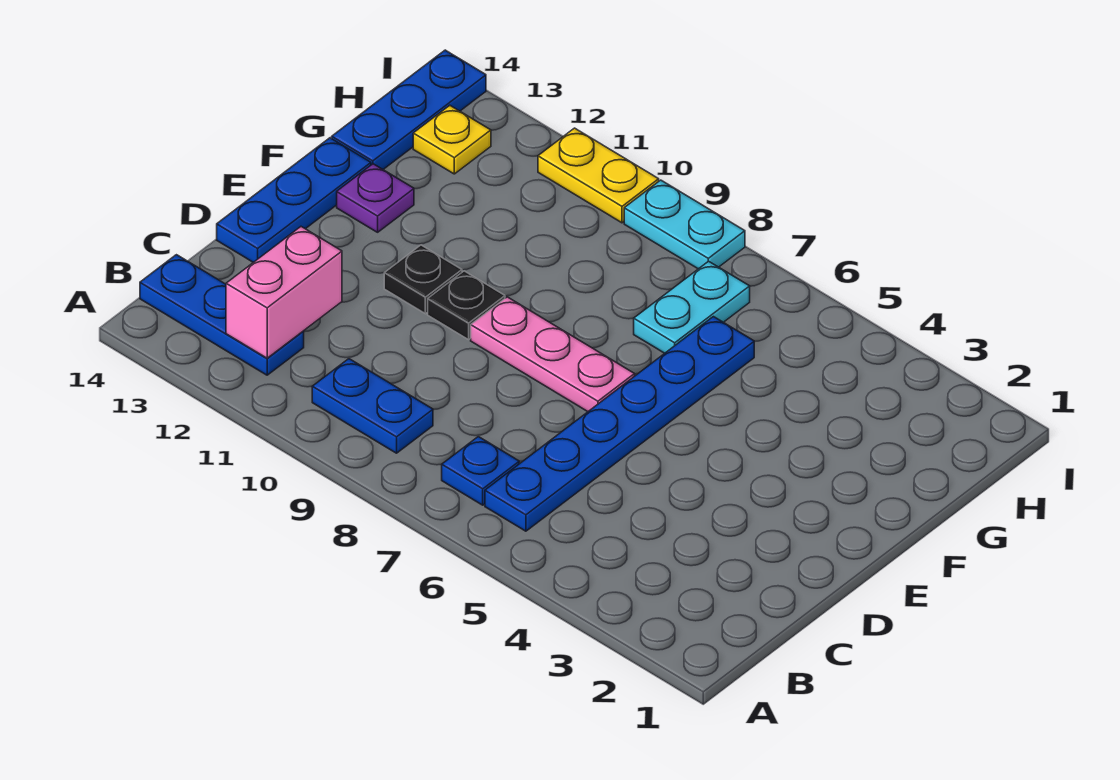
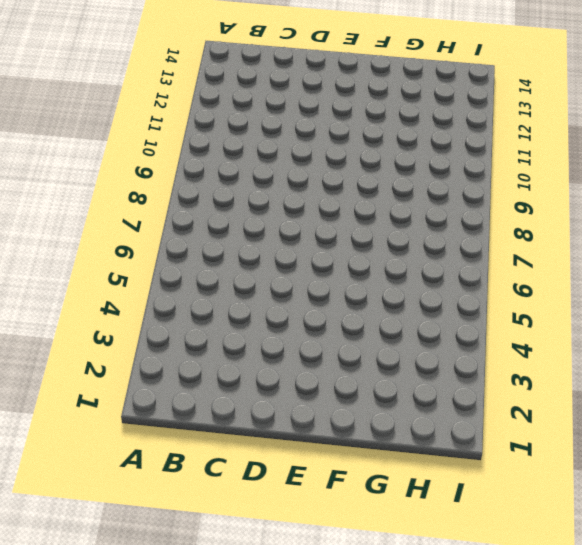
none -> blue 1x6 plate [485,317,754,531]
none -> blue 1x1 plate [442,437,519,505]
none -> blue 1x2 plate [312,359,433,453]

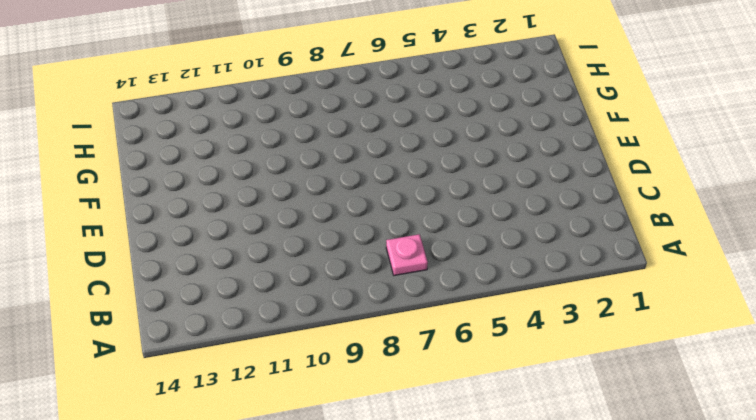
pink 1x1 plate [386,234,428,275] -> blue 1x1 plate [442,437,519,505]
none -> blue 1x6 plate [485,317,754,531]
none -> blue 1x2 plate [312,359,433,453]
none -> blue 1x3 plate [140,255,304,375]

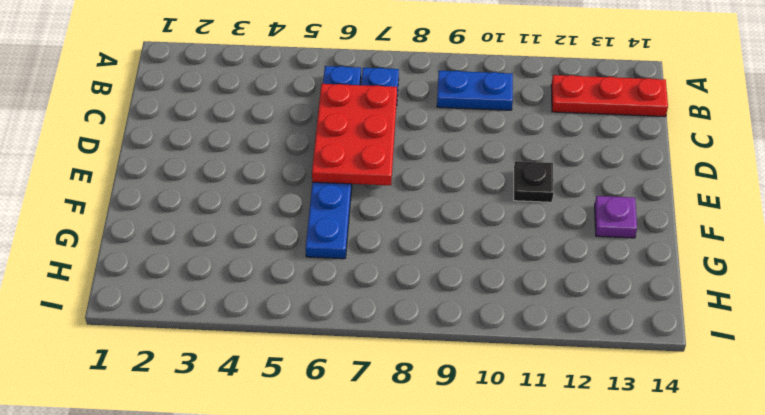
red 1x3 plate [551,75,668,117] -> blue 1x3 plate [140,255,304,375]
red 2x3 plate [312,84,397,185] -> none
none -> blue 1x3 plate [217,138,371,262]
none -> pink 1x3 plate [471,297,635,412]
none -> black 1x1 plate [428,271,505,340]

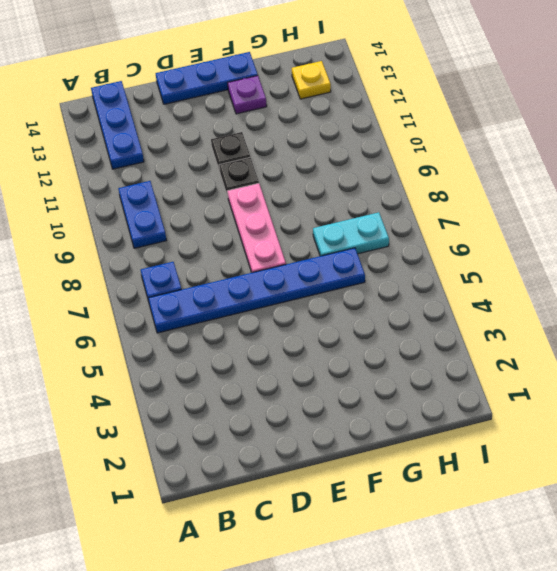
none -> blue 1x3 plate [332,50,486,169]
none -> cyan 1x2 plate [624,180,745,269]
none -> yellow 1x2 plate [538,128,659,223]

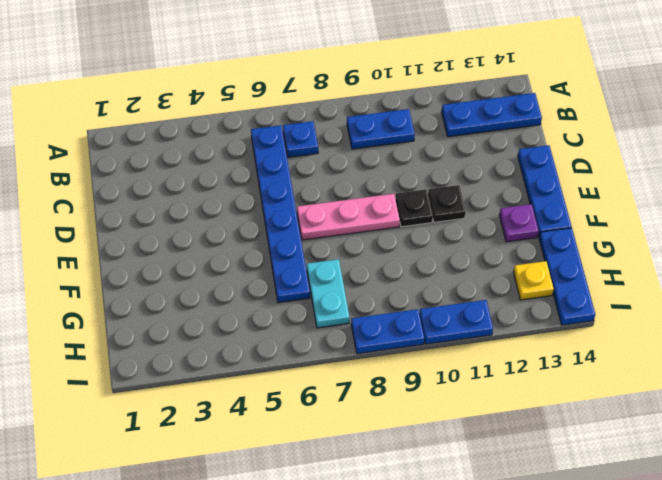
blue 1x2 plate [351,309,424,354] -> cyan 1x2 plate [624,180,745,269]
blue 1x2 plate [419,300,493,344] -> yellow 1x2 plate [538,128,659,223]
none -> pink 1x2 brick [226,227,342,358]

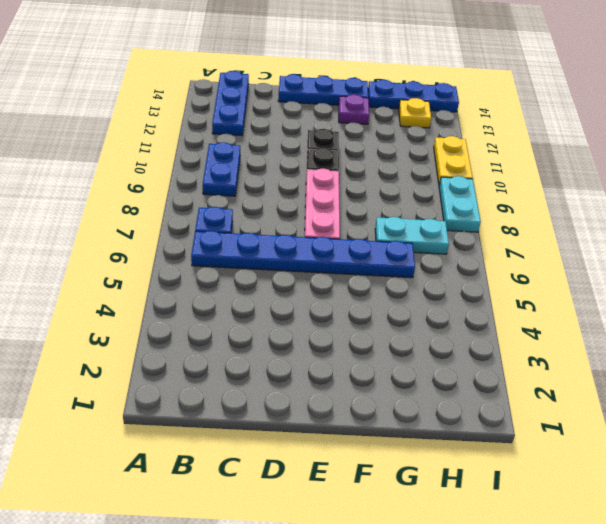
none -> pink 1x2 brick [226,227,342,358]

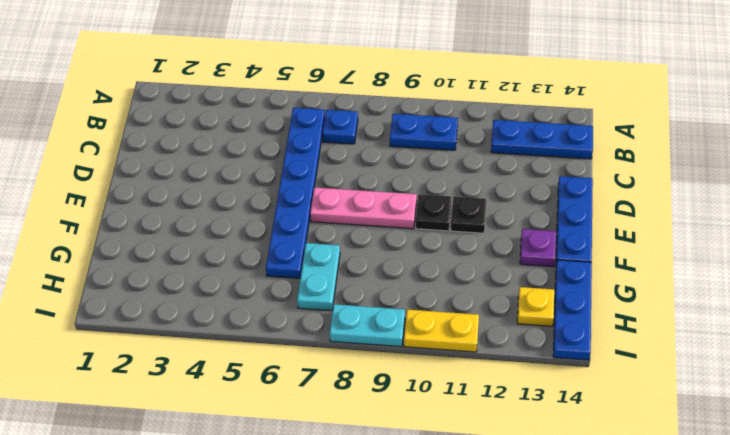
none -> pink 1x2 brick [226,227,342,358]

